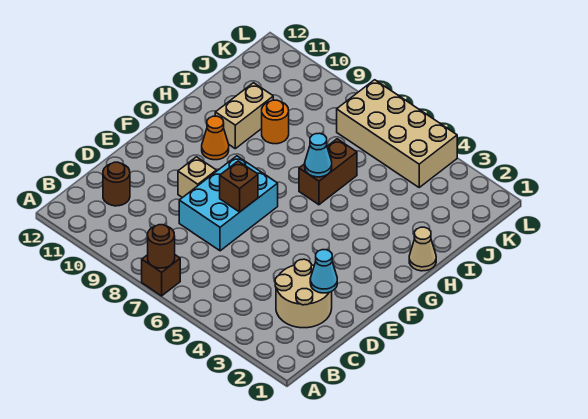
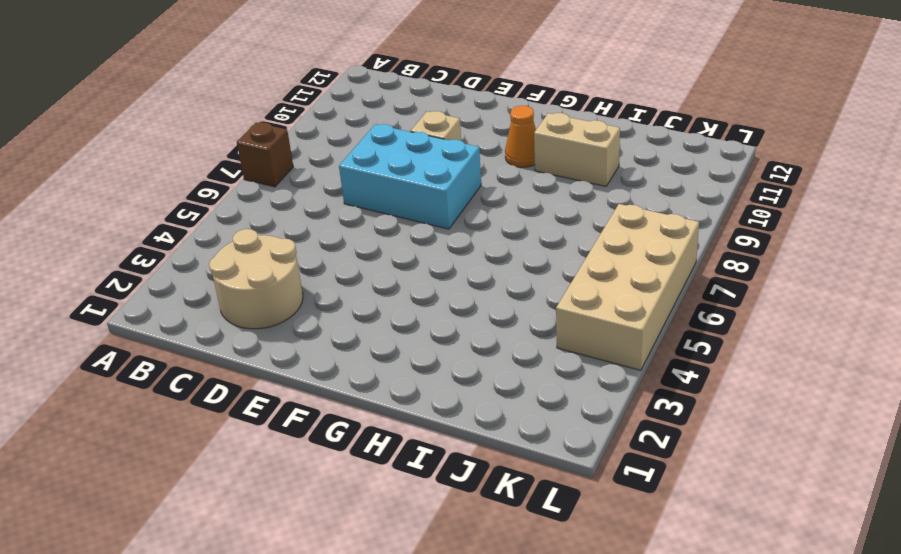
none -> brown 1x1 round brick [103,162,130,206]
none -> tan 1x1 cone [409,227,436,271]
none -> brown 1x2 brick [299,139,357,205]

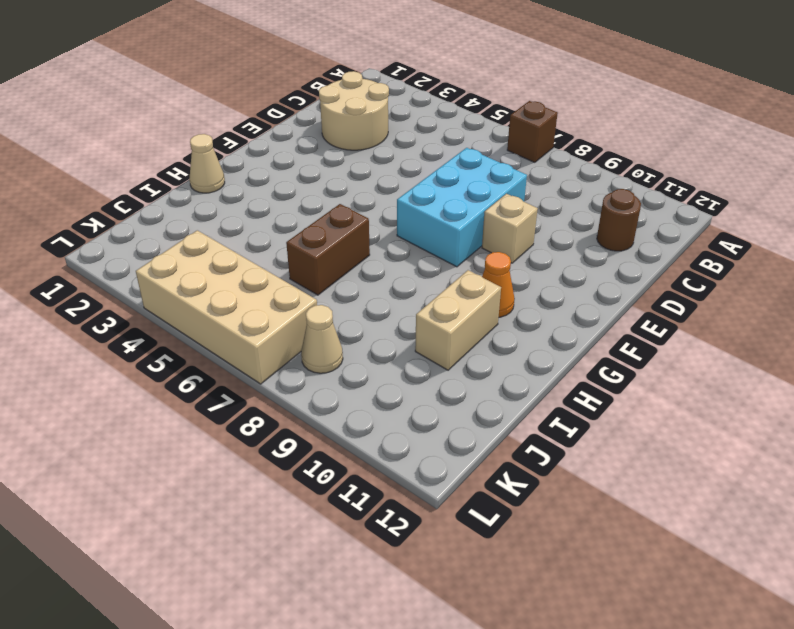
tan 1x1 cone [301,305,343,373] -> none
none -> orange 1x1 round brick [262,100,289,144]
none -> brown 1x1 round brick [148,225,175,268]
none -> cyan 1x1 cone [310,250,337,293]

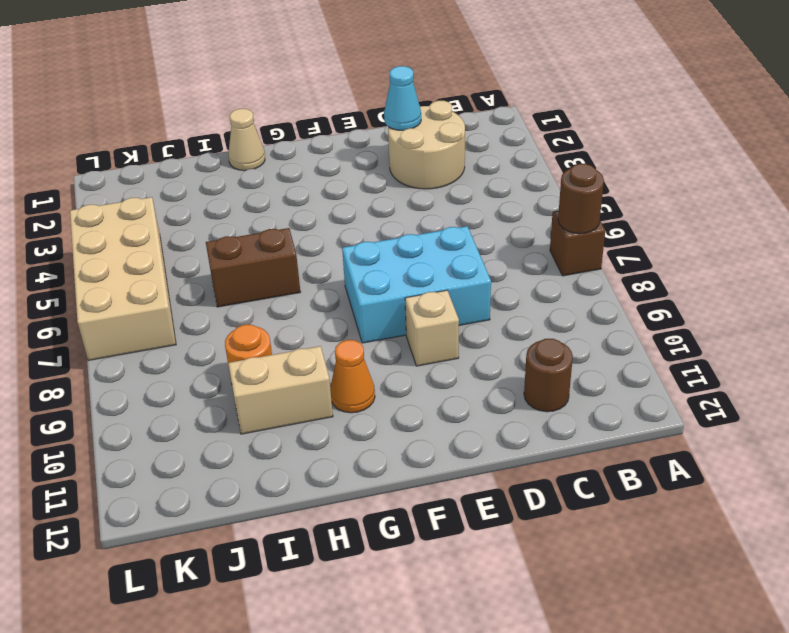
none -> brown 1x1 brick [220,161,258,212]
none -> cyan 1x1 cone [305,133,332,177]

